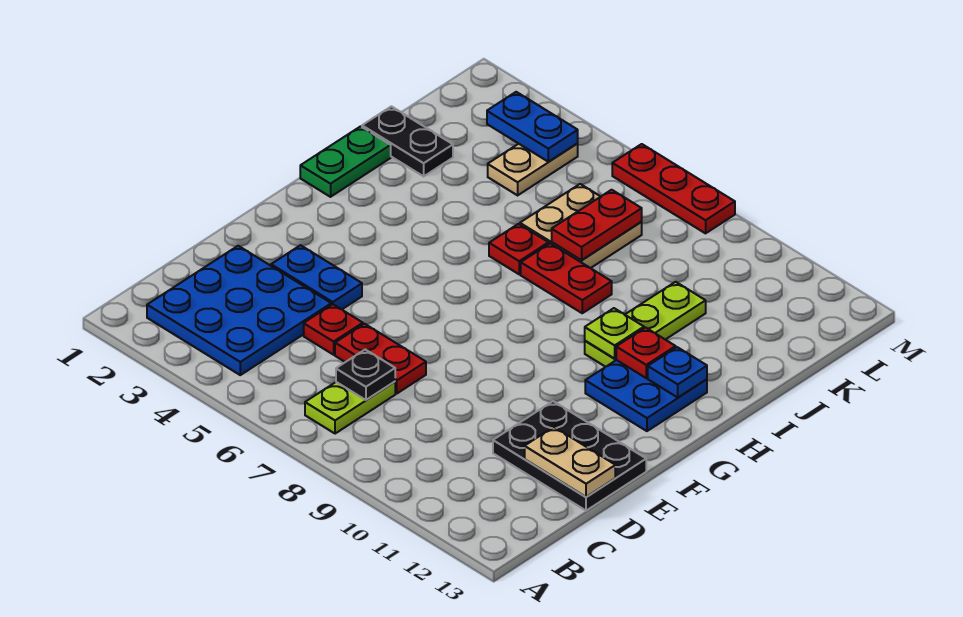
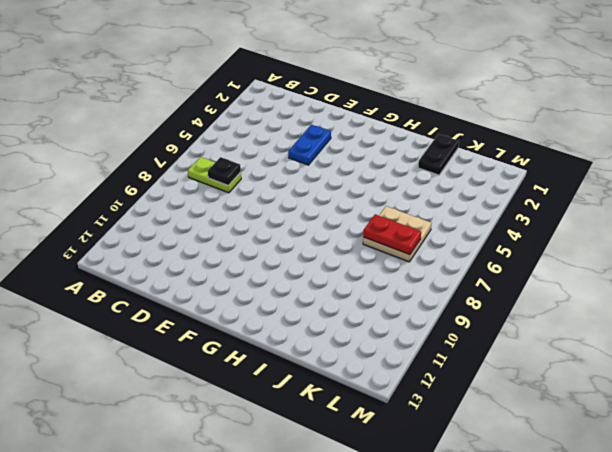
none -> blue 3x3 plate [147,246,331,375]
none -> red 1x1 plate [304,304,363,355]
none -> red 1x2 plate [335,324,426,394]

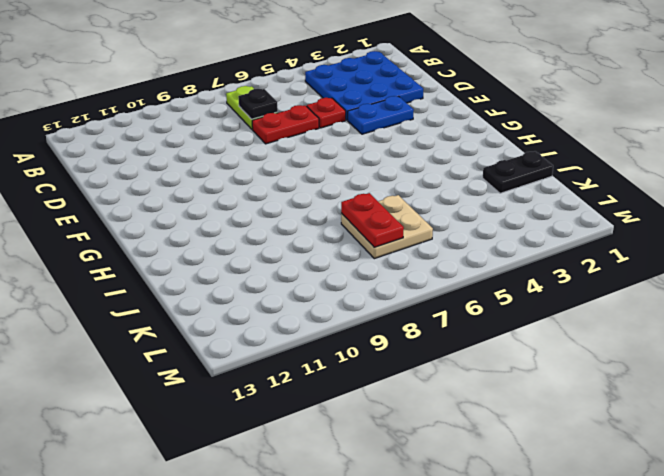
none -> black 2x3 plate [493,401,646,511]
none -> blue 2x2 plate [585,360,707,431]
none -> green 1x2 plate [300,126,391,197]

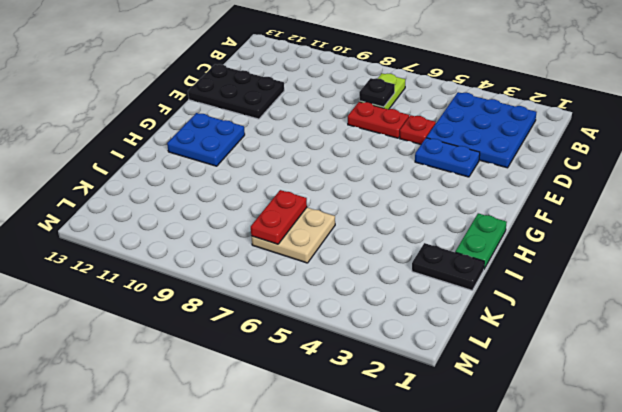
none -> lime 1x3 plate [585,282,706,367]
none -> red 1x1 plate [489,224,549,274]
none -> red 1x2 plate [521,244,612,313]

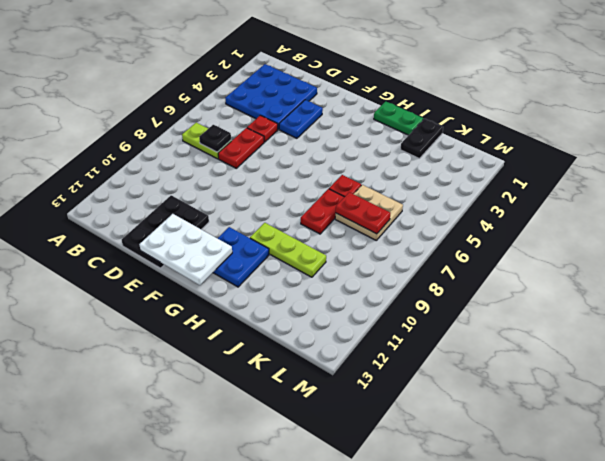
white 2x3 plate [139,214,232,285] -> none
none -> tan 1x2 plate [488,144,578,195]
none -> red 1x3 plate [612,144,735,233]
none -> tan 1x2 plate [525,427,615,497]

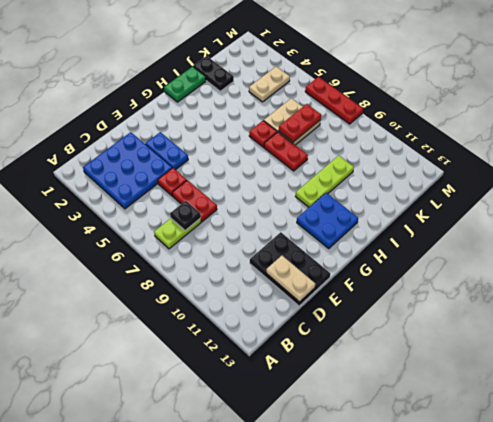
none -> lime 1x1 plate [585,308,644,358]
none -> red 1x1 plate [616,328,676,378]
none -> blue 1x1 plate [648,347,707,397]

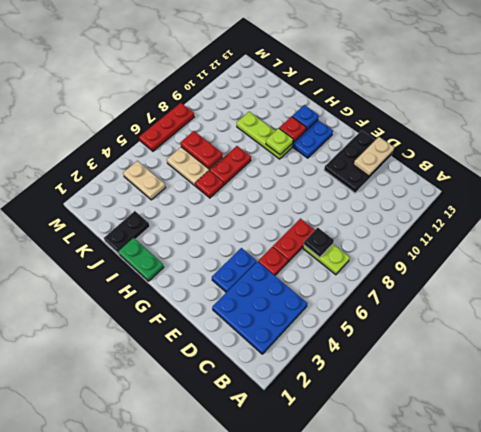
none -> blue 1x2 plate [487,92,578,162]

